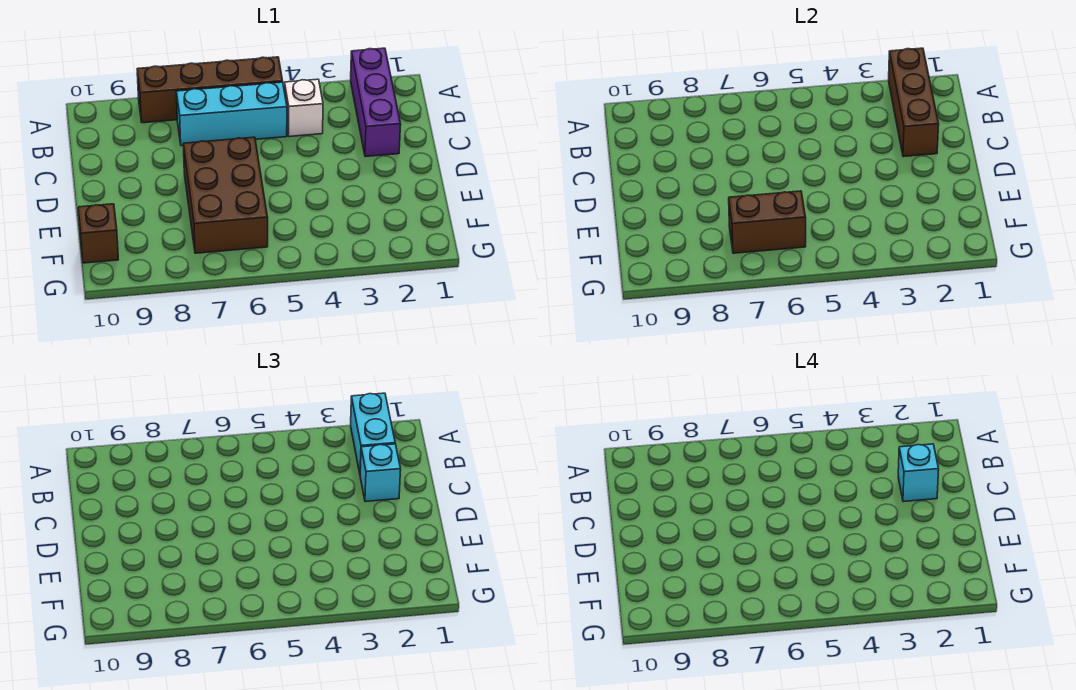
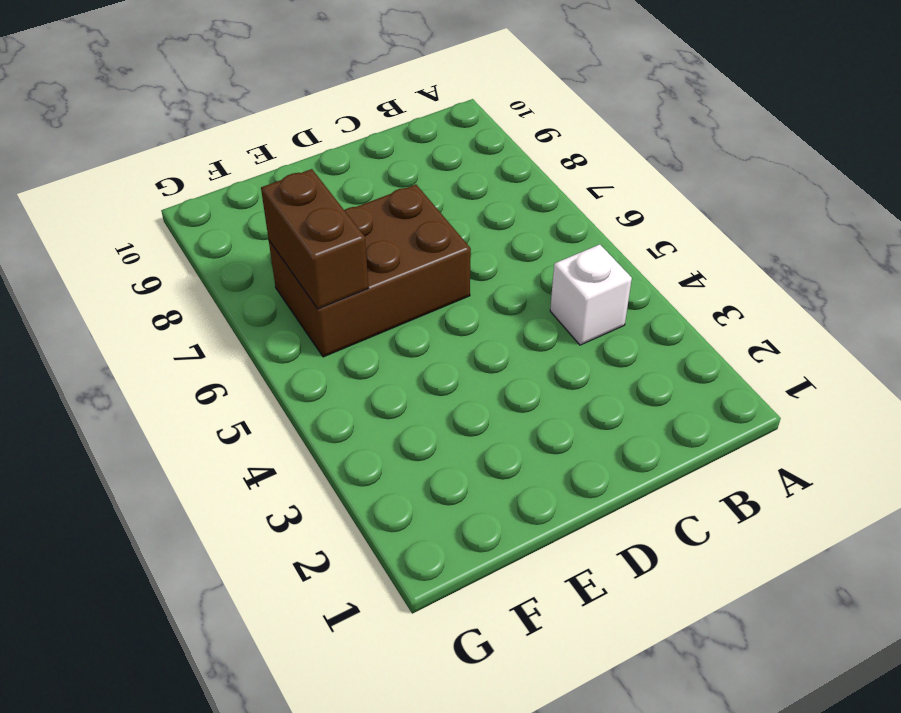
none -> purple 1x3 brick [351,48,401,157]
none -> brown 1x4 brick [137,57,283,123]

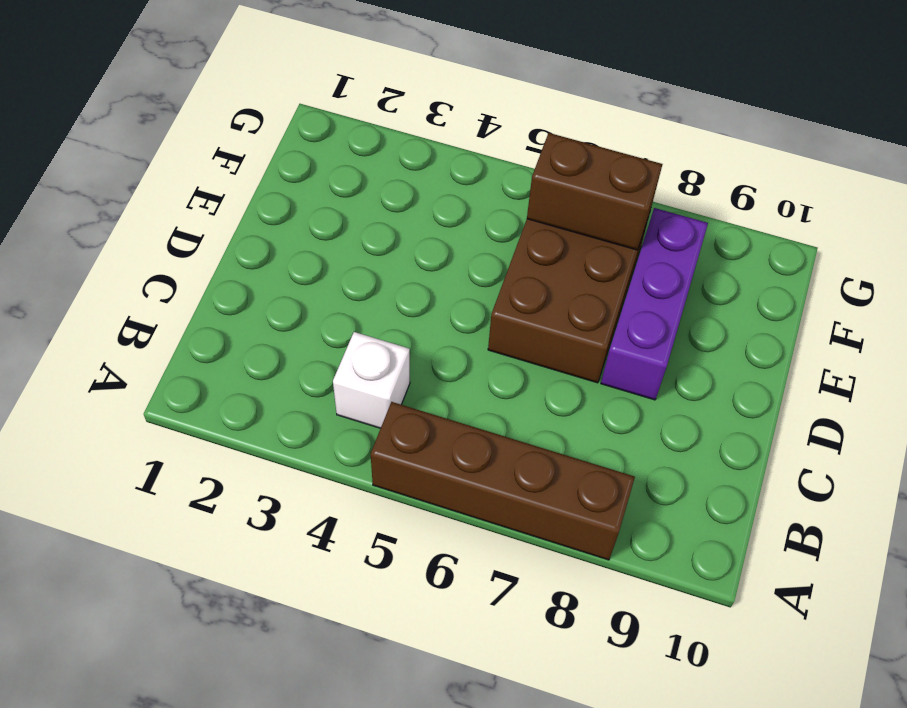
purple 1x3 brick [601,208,708,400] -> purple 1x3 brick moved to [351,48,401,157]
none -> cyan 1x3 brick [176,82,287,146]
none -> brown 1x1 brick [78,204,118,263]

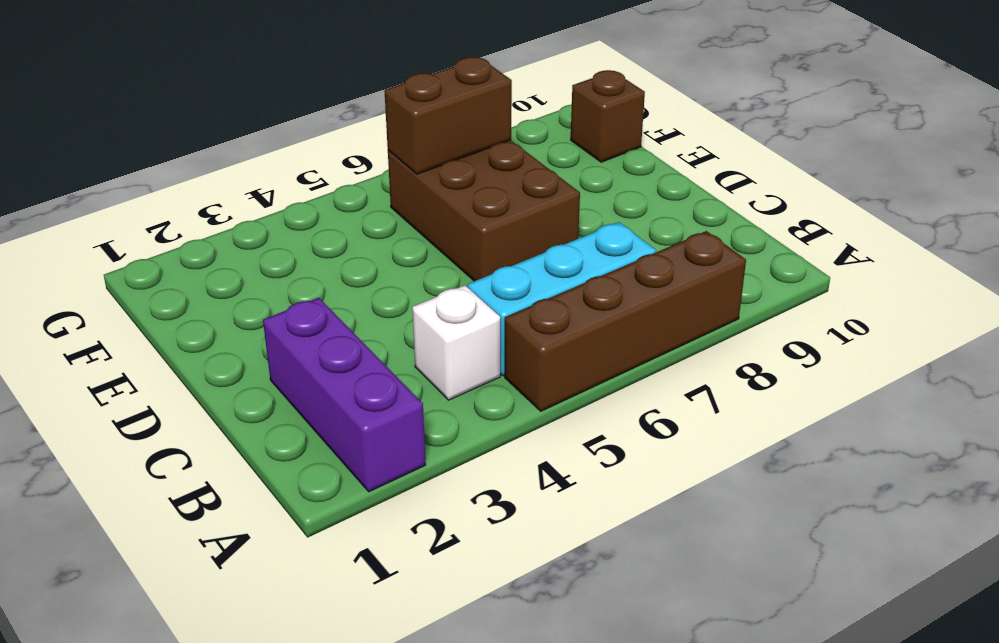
none -> brown 1x3 brick [889,48,939,157]
none -> cyan 1x2 brick [351,393,395,473]

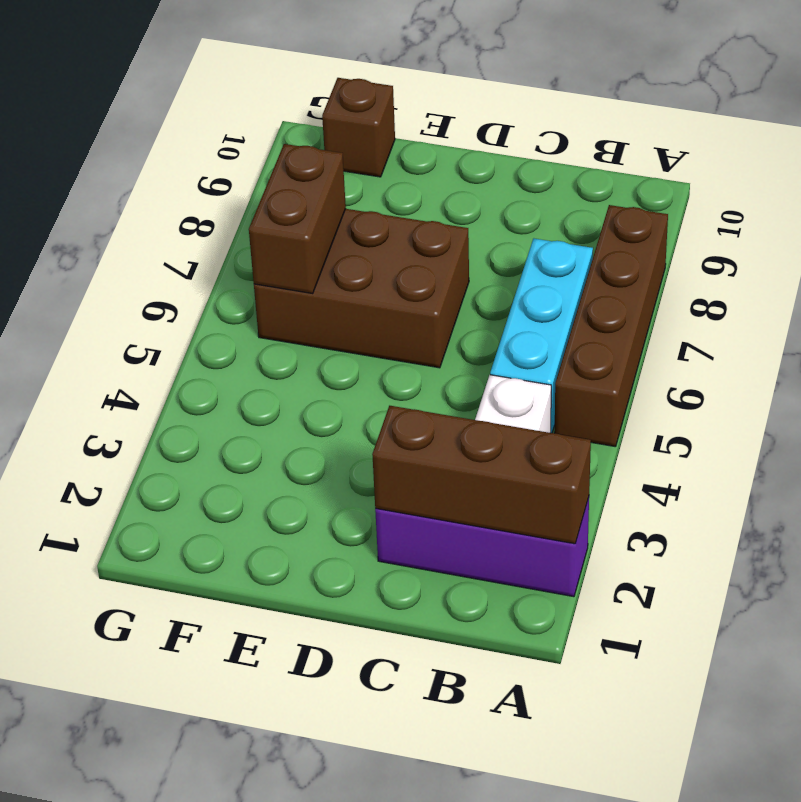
none -> cyan 1x2 brick [351,393,395,473]
none -> cyan 1x1 brick [360,444,401,502]

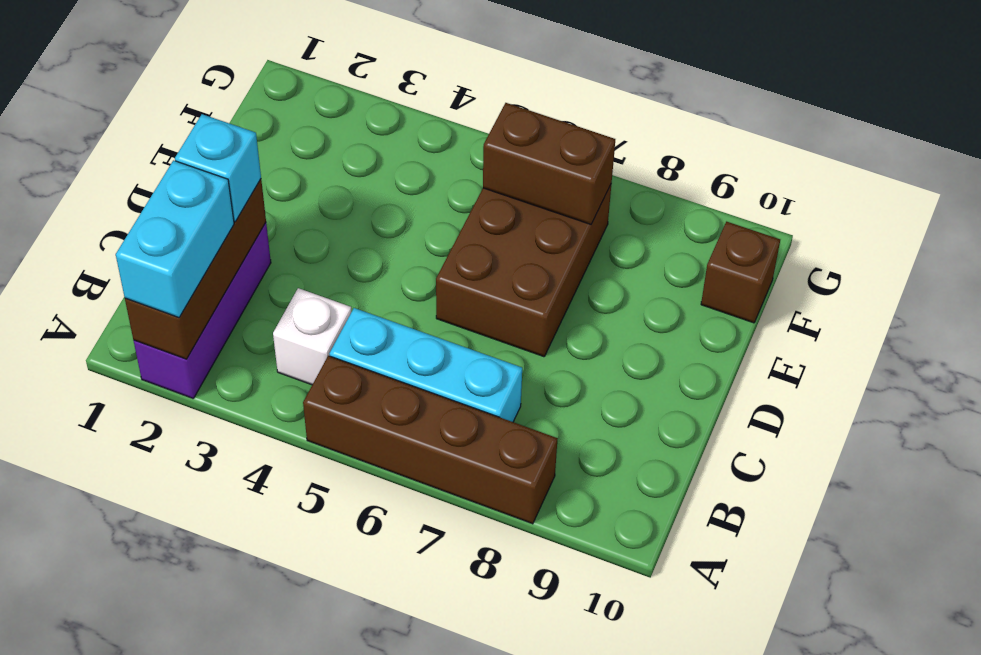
none -> cyan 1x1 brick [898,444,939,502]

